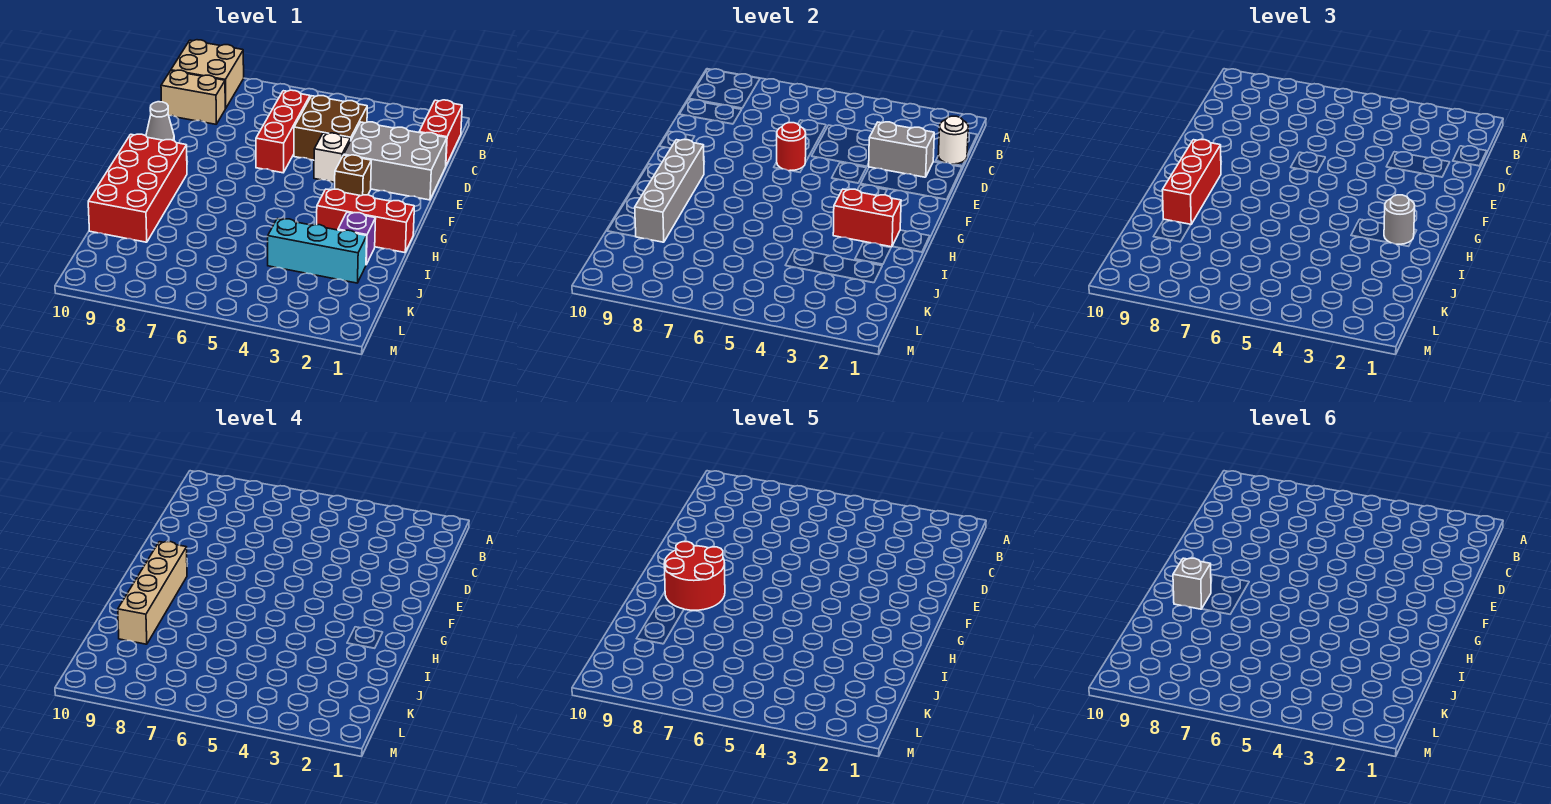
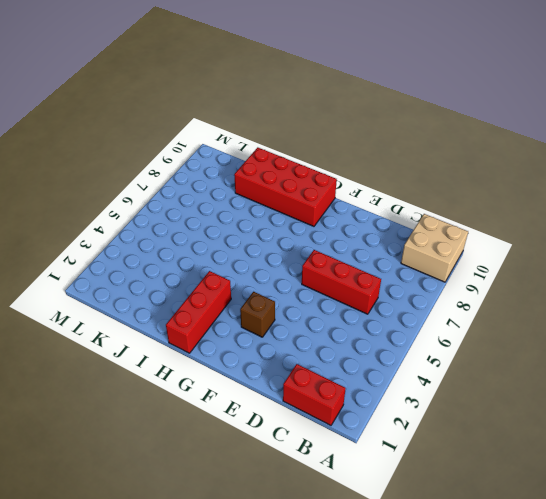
none -> brown 2x2 brick [294,96,367,160]
none -> tan 1x2 brick [161,70,226,124]
none -> grey 2x3 brick [344,122,447,200]

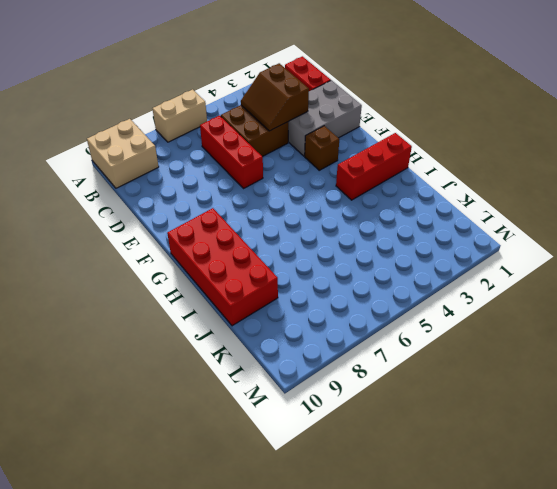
tan 1x2 brick [152,89,207,142] -> tan 1x2 brick moved to [161,70,226,124]
brown 2x2 slope [241,63,309,131] -> grey 1x2 brick [869,122,934,177]
none -> white 1x1 brick [314,133,351,182]
none -> grey 1x1 cone [146,102,174,141]
none -> purple 1x1 brick [338,212,376,264]

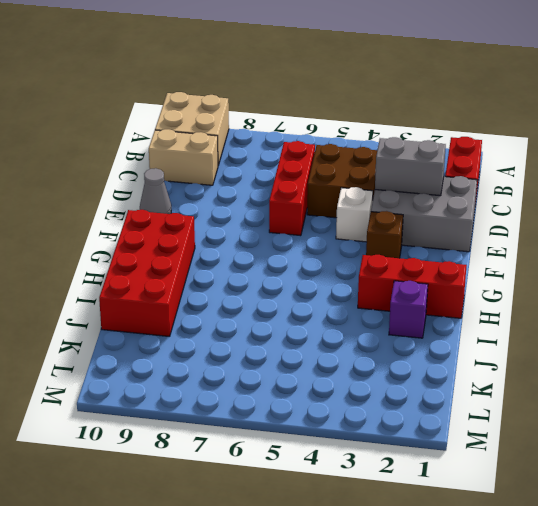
none -> cyan 1x3 brick [268,219,367,283]
none -> white 1x1 round brick [938,116,968,164]
none -> red 1x1 round brick [777,123,806,171]

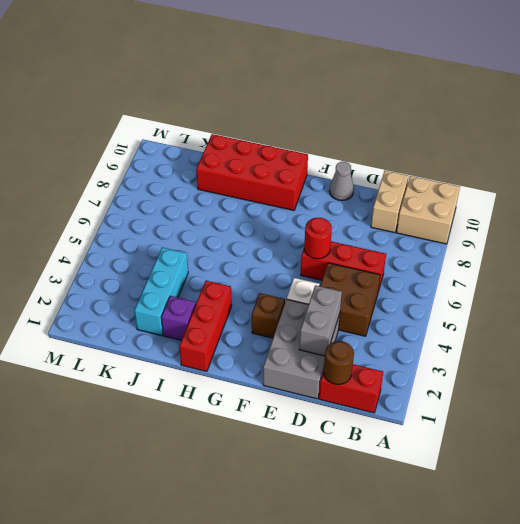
brown 1x1 round brick [324,341,354,384] -> white 1x1 round brick [938,116,968,164]
none -> grey 1x4 brick [635,140,704,242]
none -> red 1x2 brick [833,189,901,247]
none -> red 1x3 brick [1163,140,1221,224]

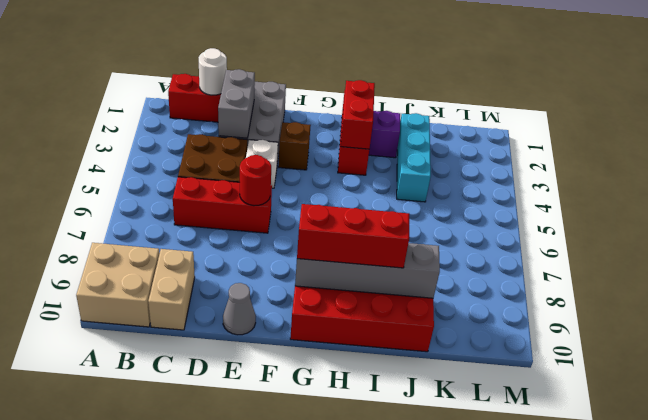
none -> grey 1x1 round brick [1384,195,1415,245]
none -> tan 1x4 brick [118,542,187,644]
none -> red 2x2 round brick [664,542,725,610]

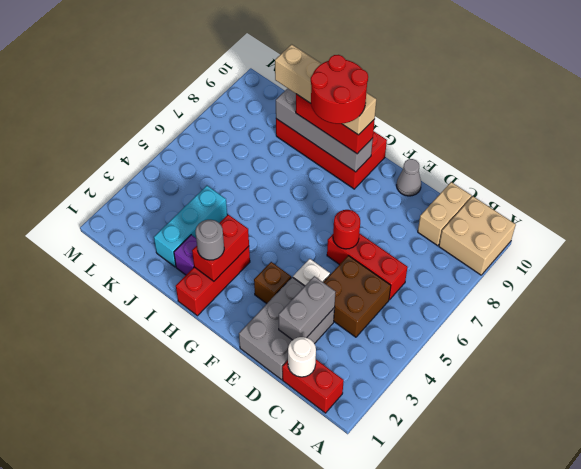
none -> grey 1x1 brick [1173,558,1211,609]

